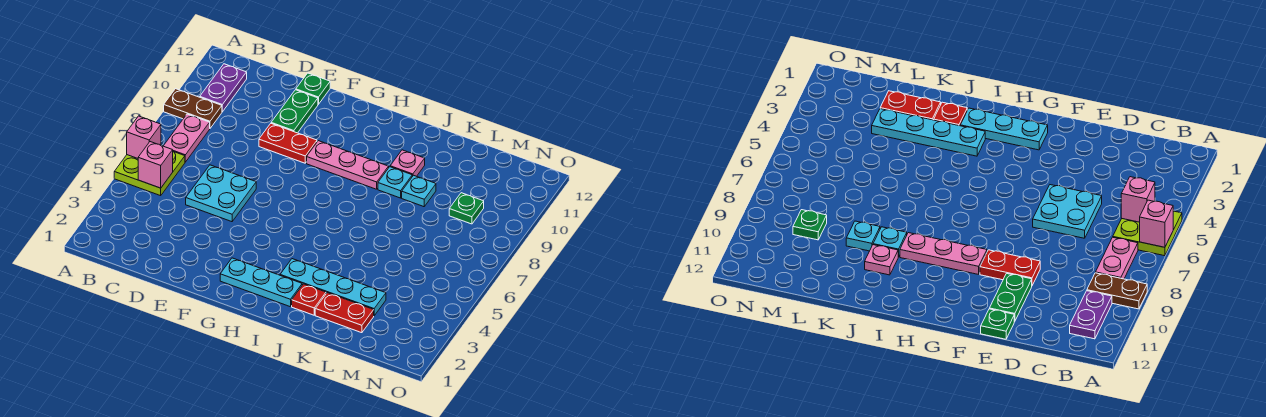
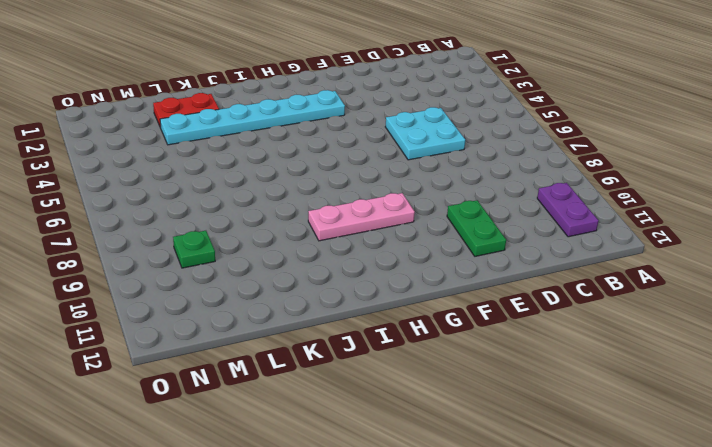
cyan 1x6 plate [160,90,345,145] -> cyan 1x4 plate [280,259,386,316]
none -> lime 2x2 plate [114,152,185,196]
none -> brown 1x2 plate [164,89,222,128]
none -> pink 1x2 plate [164,114,210,162]

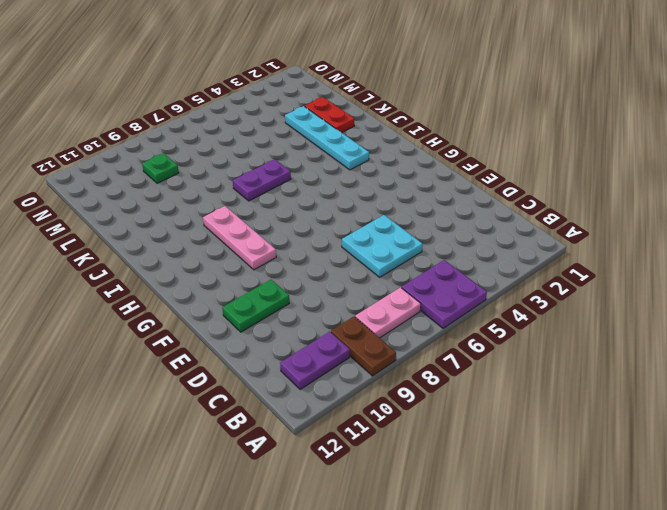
purple 2x2 plate [402,260,487,328] -> lime 2x2 plate [114,152,185,196]
purple 1x2 plate [233,159,291,201] -> none
none -> red 1x2 plate [259,124,317,163]
none -> green 1x1 plate [296,73,330,104]
none -> cyan 1x3 plate [220,258,302,307]

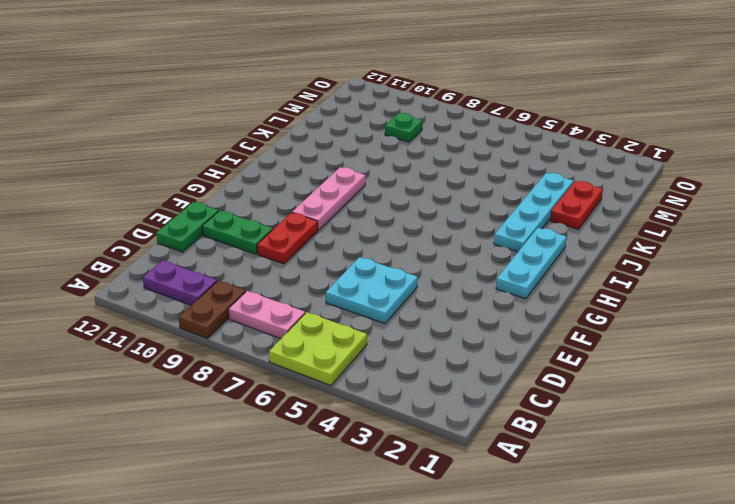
green 1x2 plate [156,202,219,252] -> green 1x1 plate [296,73,330,104]
none -> red 1x1 plate [292,284,326,315]
none -> cyan 1x1 plate [378,167,412,198]
none -> pink 1x1 plate [390,150,425,176]

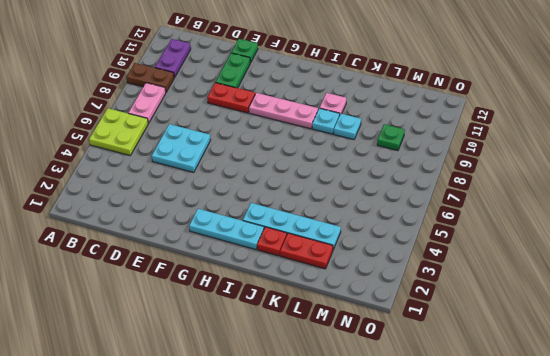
none -> pink 1x1 brick [127,116,161,158]
none -> pink 1x1 brick [138,142,173,188]

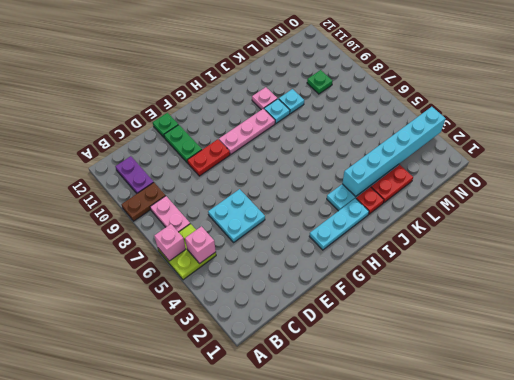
cyan 1x6 brick [342,107,446,197] -> none

